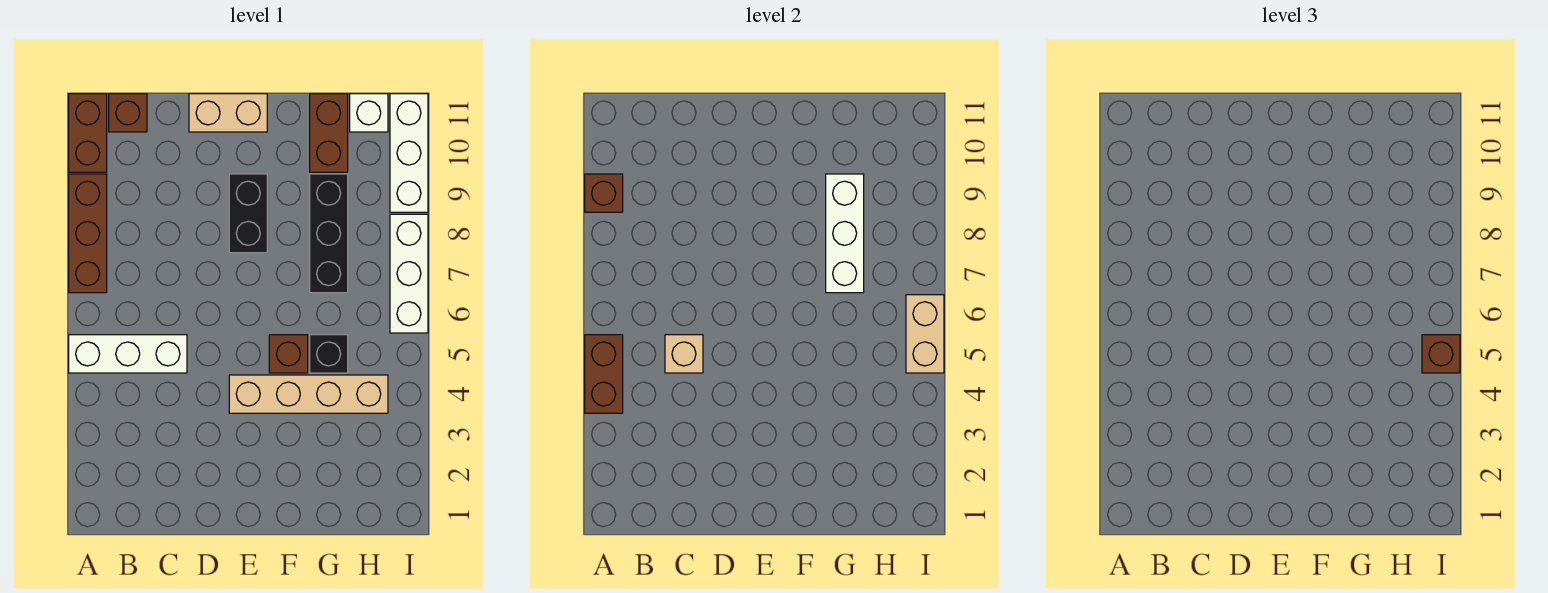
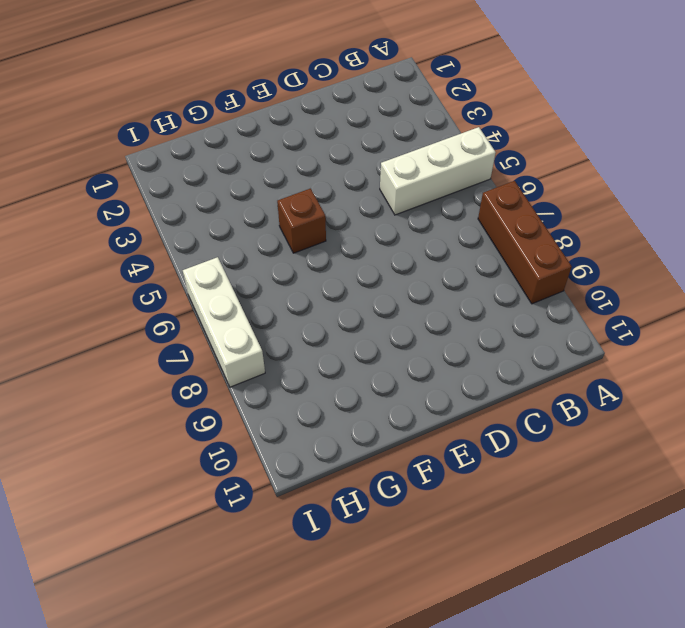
none -> brown 1x2 brick [69,94,107,172]
none -> brown 1x1 brick [109,94,147,132]
none -> tan 1x2 brick [189,94,267,132]

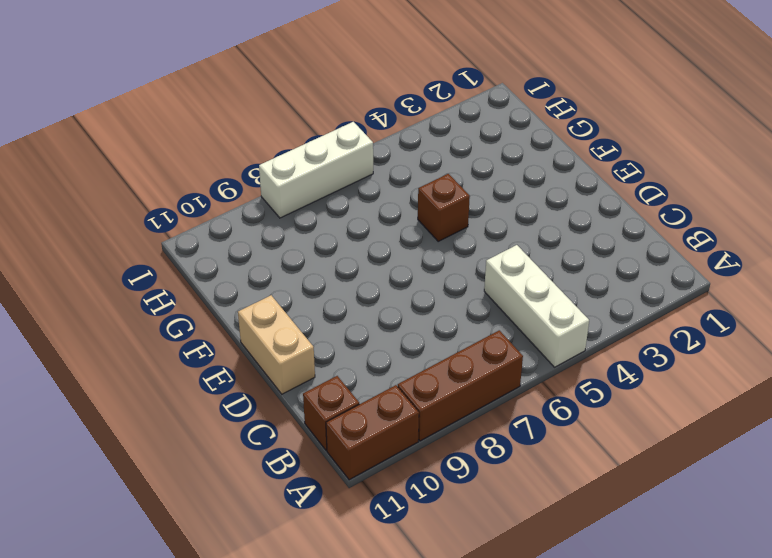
none -> tan 1x4 brick [229,375,388,413]
none -> black 1x2 brick [229,174,267,253]
none -> black 1x1 brick [310,335,348,373]

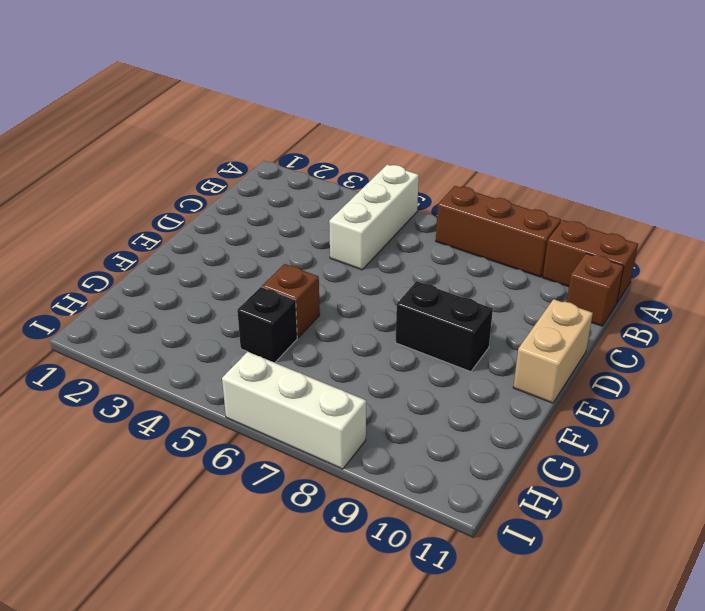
none -> tan 1x4 brick [229,375,388,413]
none -> black 1x3 brick [310,174,348,293]
none -> brown 1x2 brick [310,94,348,172]

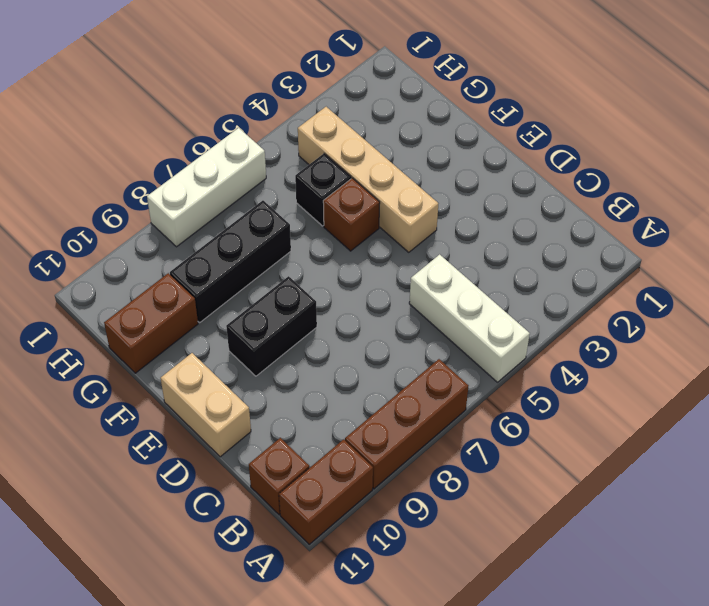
none -> white 1x1 brick [350,94,388,132]
none -> white 1x3 brick [390,94,428,212]
none -> brown 1x2 brick [585,335,623,413]

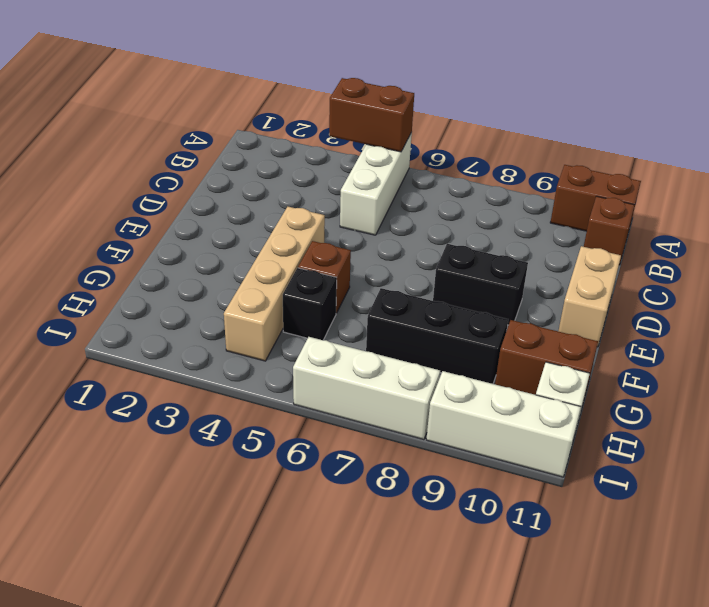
none -> brown 1x3 brick [69,174,107,293]
none -> brown 1x1 brick [585,174,623,212]
none -> tan 1x1 brick [665,335,703,373]

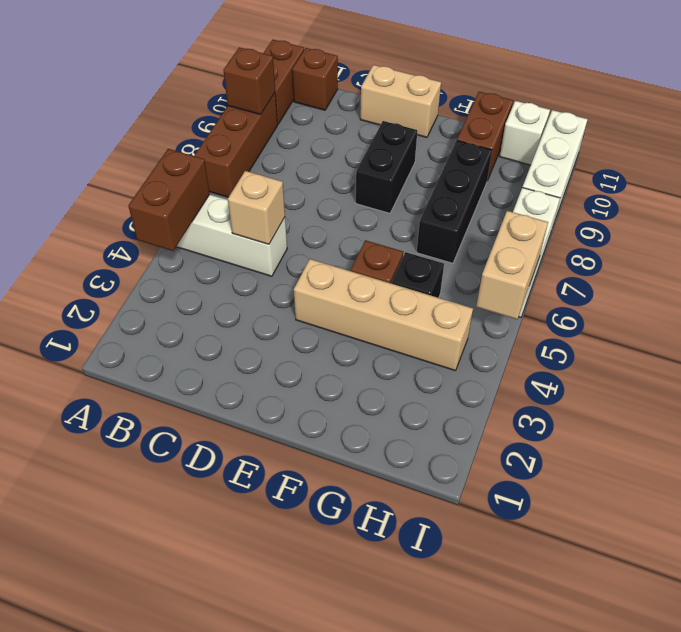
none -> white 1x3 brick [826,174,864,293]
none -> brown 1x1 brick [1422,335,1460,373]

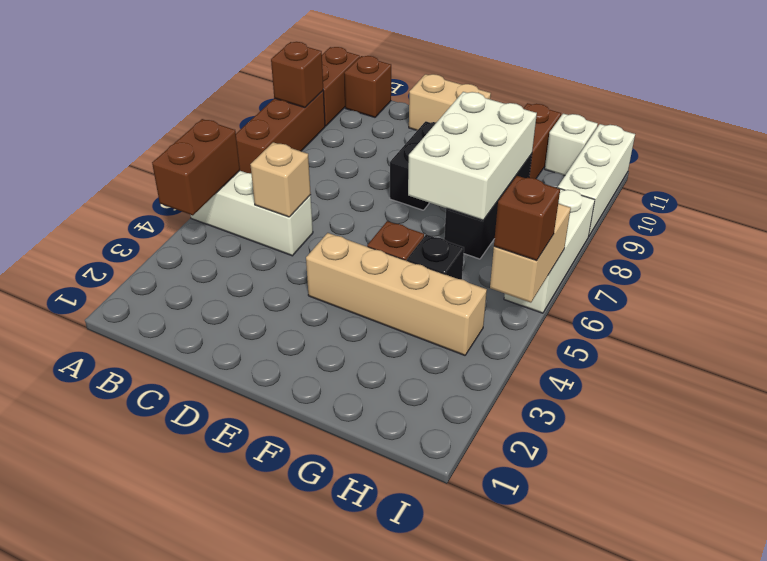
white 2x3 brick [408,92,537,220] -> white 1x3 brick [826,174,864,293]

